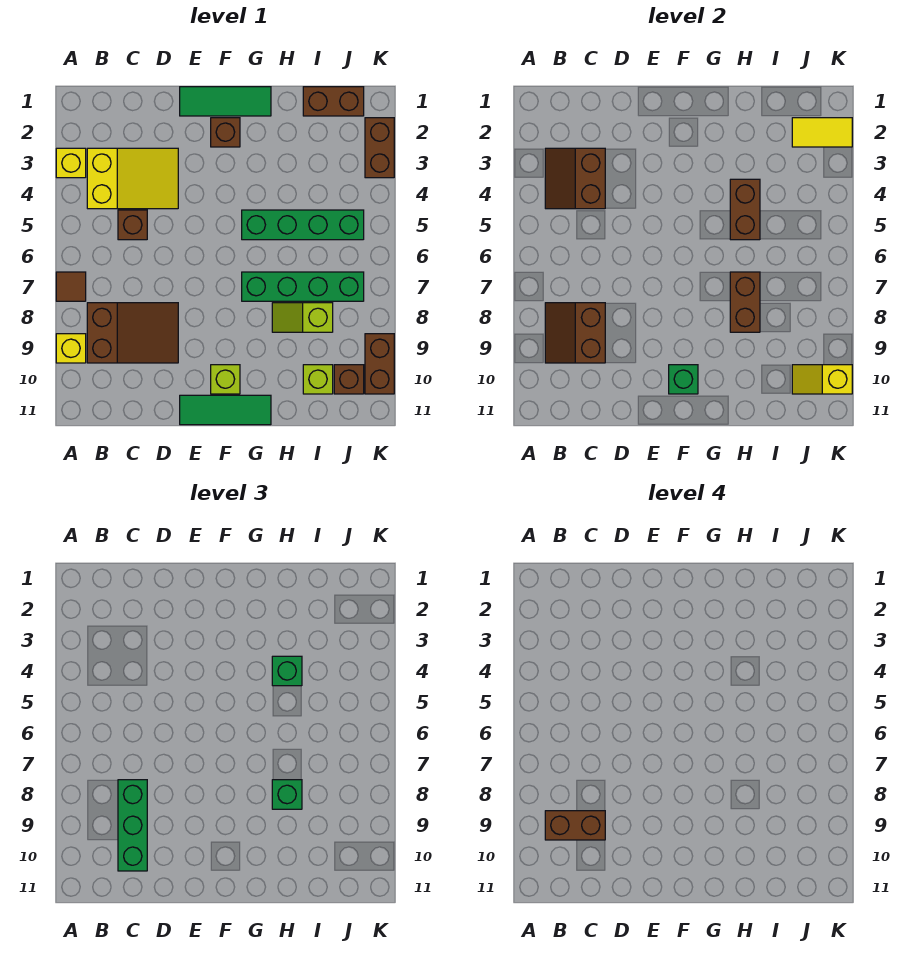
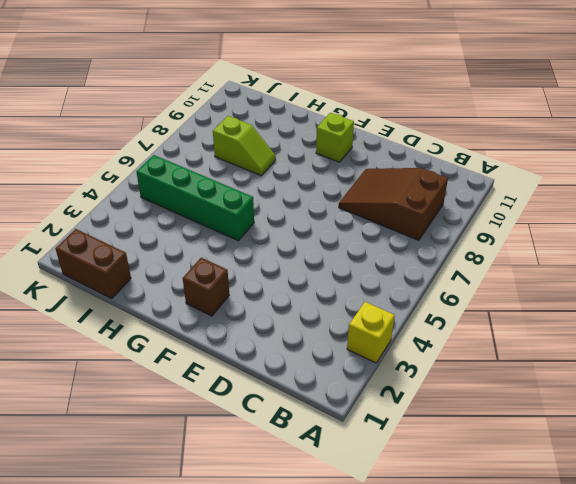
none -> brown 1x1 tile [56,272,86,301]
none -> yellow 1x1 brick [56,334,86,363]
none -> yellow 2x3 slope [87,148,178,209]

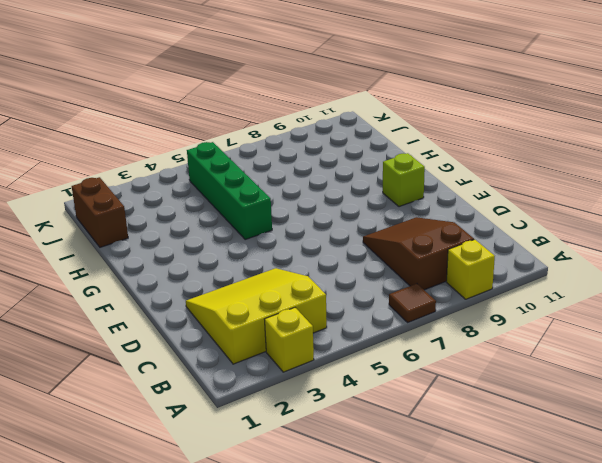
yellow 3x3 slope [186,268,327,364] -> yellow 2x3 slope [87,148,178,209]
none -> brown 1x1 brick [118,210,147,240]
none -> green 1x3 tile [180,87,271,116]
none -> green 1x3 tile [180,395,271,425]

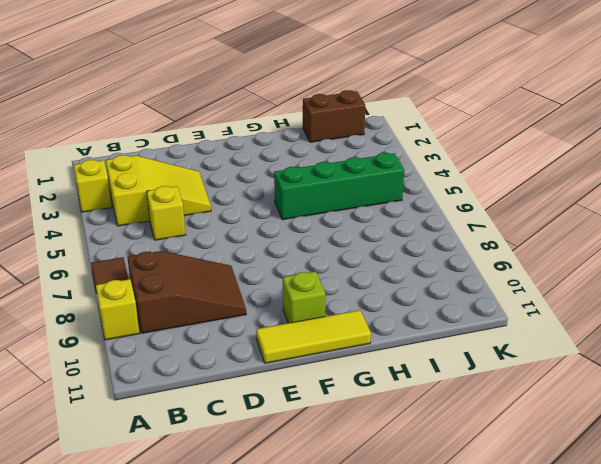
yellow 1x1 brick [147,186,186,240] -> brown 1x1 brick [118,210,147,240]
yellow 1x3 tile [256,310,371,363] -> green 1x3 tile [180,395,271,425]
none -> green 1x3 tile [180,87,271,116]
none -> brown 1x1 brick [211,118,240,147]
none -> green 1x4 brick [242,272,364,301]

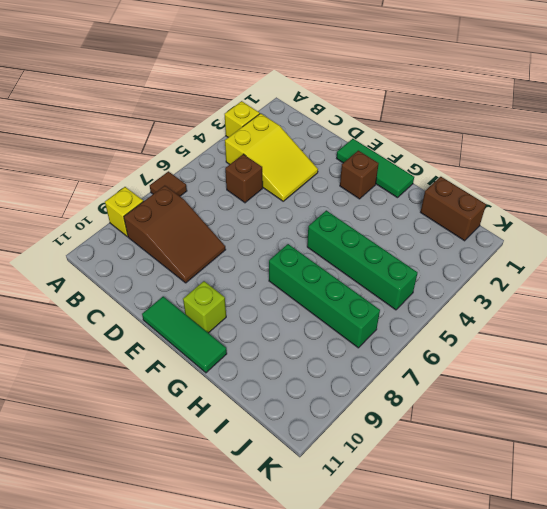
none -> lime 1x2 slope [272,303,333,332]
none -> lime 1x1 brick [303,365,333,394]
none -> brown 1x1 brick [334,365,364,394]

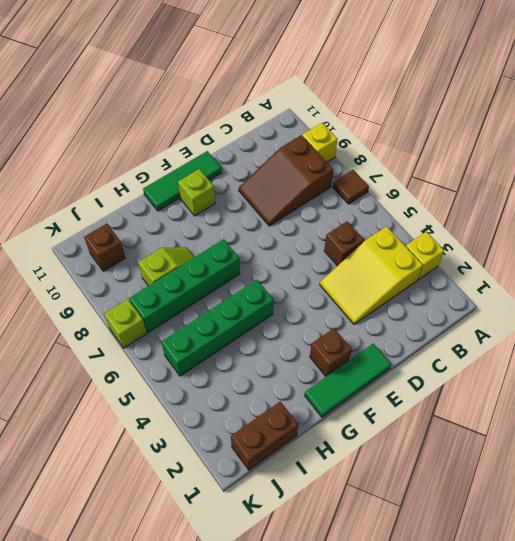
lime 1x1 brick [104,299,147,348] -> lime 1x1 brick moved to [303,365,333,394]
none -> brown 1x2 brick [365,118,394,178]
none -> brown 1x2 brick [365,334,394,394]
none -> brown 2x2 slope [545,148,605,209]

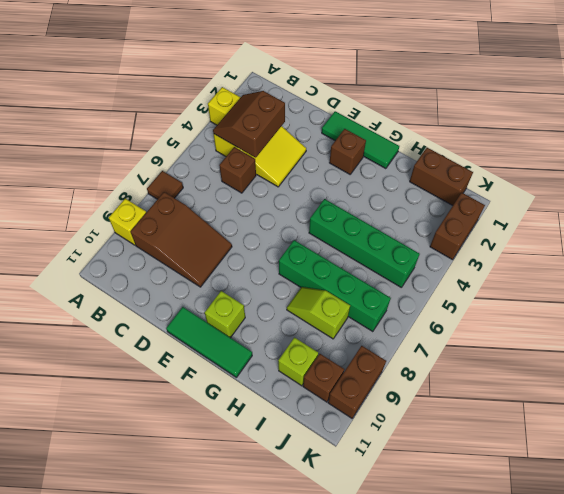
none -> brown 2x2 slope [545,303,605,363]
none -> green 1x1 brick [669,365,698,394]
none -> brown 1x2 brick [730,179,760,240]

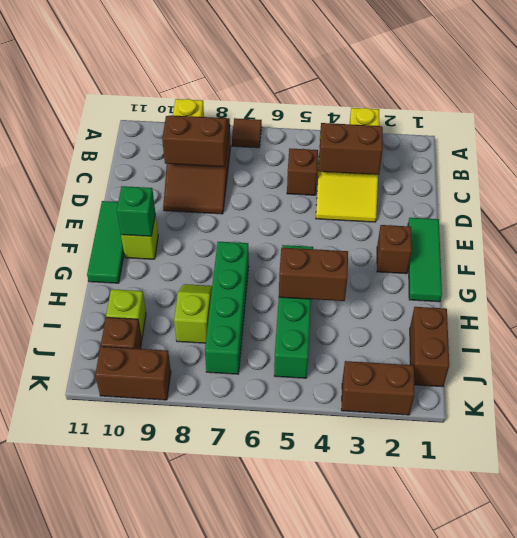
none -> brown 1x2 brick [730,272,760,332]
none -> yellow 1x2 tile [792,118,852,147]
none -> yellow 1x2 slope [792,365,852,394]

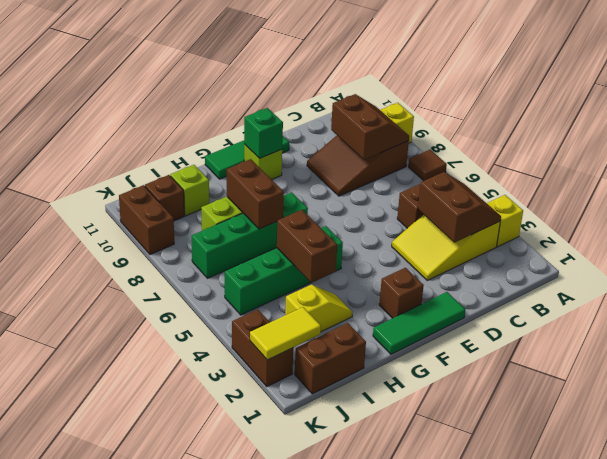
yellow 1x2 slope [285,285,353,332] -> yellow 1x2 slope moved to [792,365,852,394]
none -> green 1x3 brick [118,780,147,871]
none -> green 1x1 brick [272,656,302,686]
none -> green 1x1 brick [272,780,302,809]

